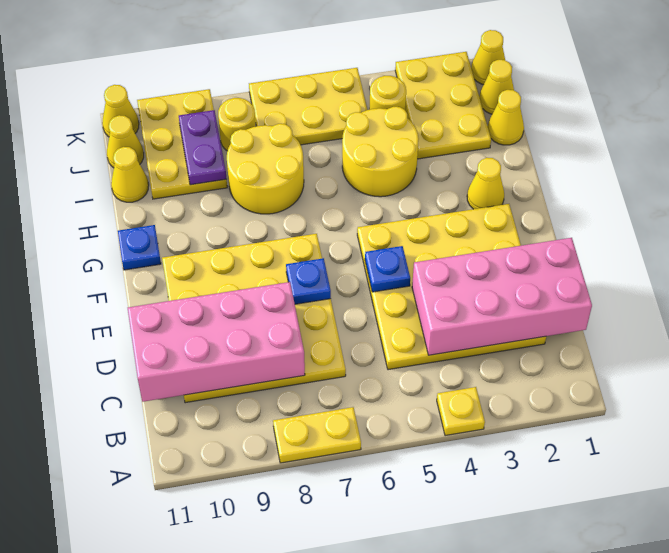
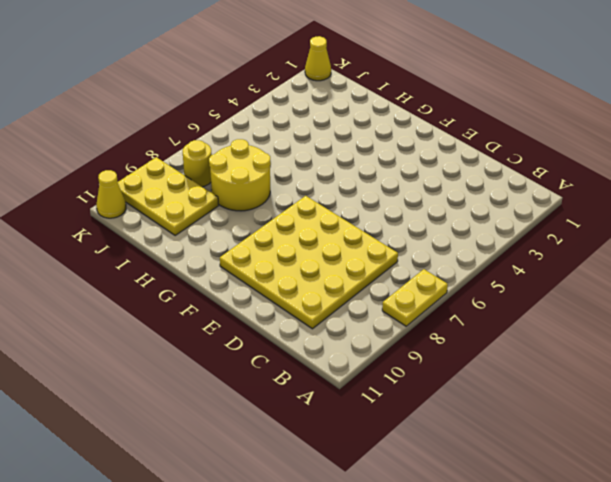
none -> yellow 1x1 plate [437,387,485,436]
none -> yellow 4x4 plate [357,204,546,370]
none -> yellow 1x1 cone [467,158,504,209]

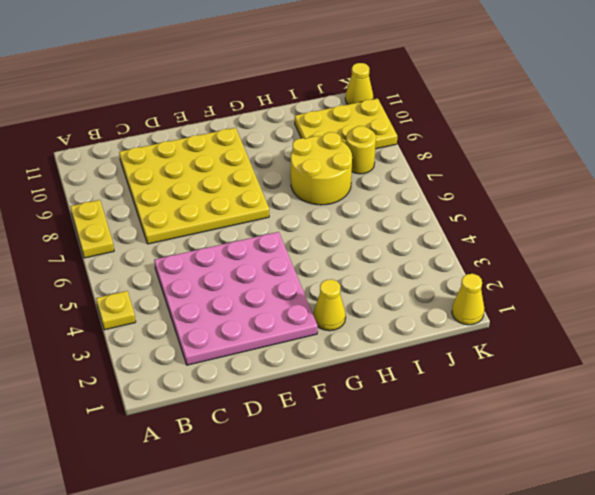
pink 4x4 plate [154,232,318,365] -> yellow 4x4 plate [357,204,546,370]
none -> blue 1x1 plate [118,225,161,270]
none -> yellow 2x2 round brick [342,107,419,197]
none -> yellow 1x1 cone [488,90,524,145]

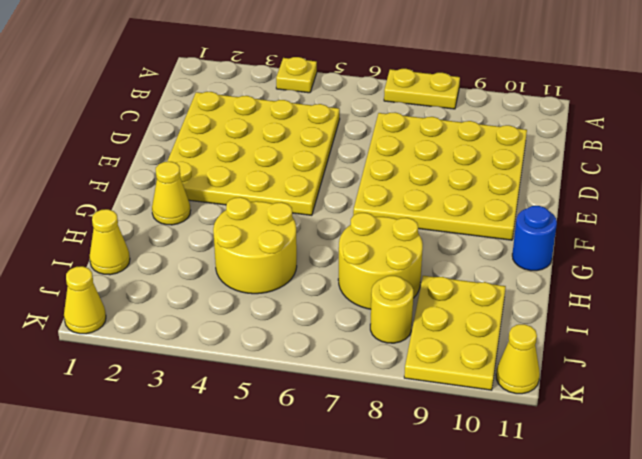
blue 1x1 round brick [512,206,557,271] -> blue 1x1 plate [118,225,161,270]
none -> yellow 2x3 plate [395,52,491,159]
none -> yellow 1x1 cone [111,147,149,202]
none -> yellow 1x1 cone [479,60,514,114]

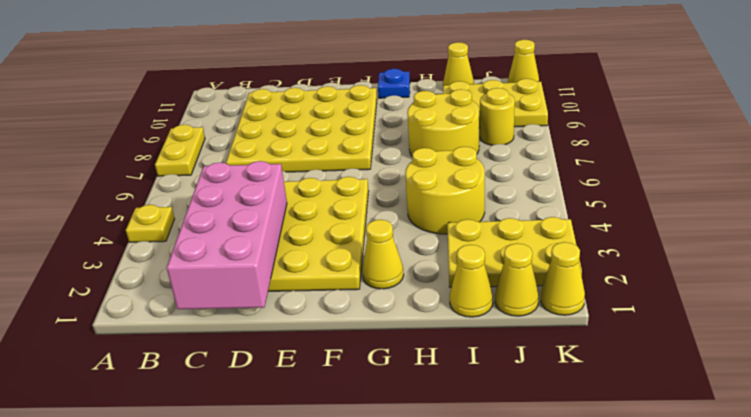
none -> yellow 1x1 round brick [369,76,406,110]
none -> yellow 2x3 plate [249,68,368,145]
none -> yellow 1x1 cone [107,115,144,168]

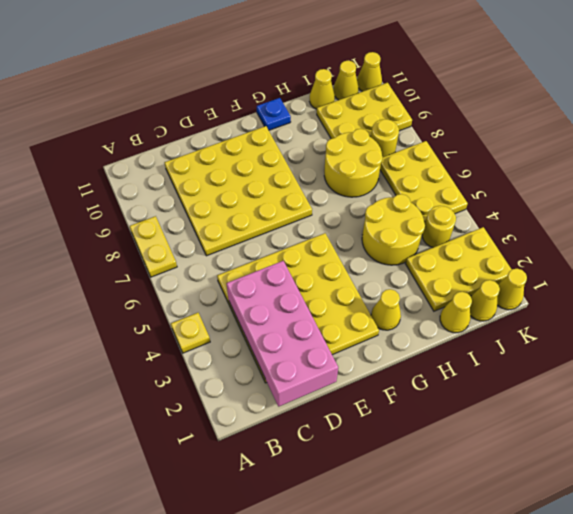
none -> pink 2x4 brick [128,282,305,402]
none -> blue 1x1 plate [365,246,410,292]
none -> blue 1x1 plate [286,258,331,304]

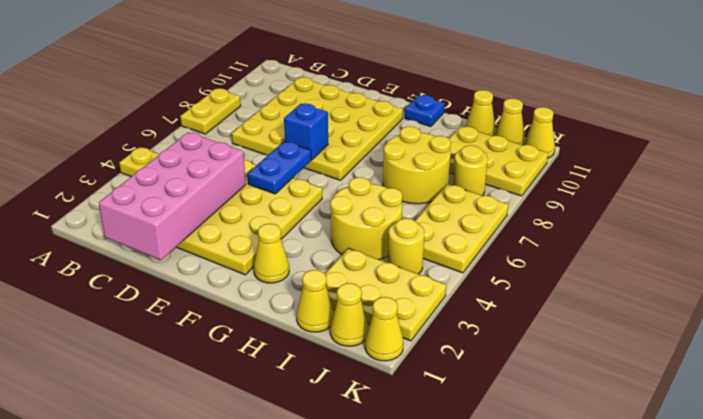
blue 1x2 plate [247,141,311,194] -> blue 1x1 plate [365,246,410,292]
blue 1x1 brick [284,104,328,160] -> blue 1x1 plate [286,258,331,304]
none -> pink 2x4 brick [128,282,305,402]
none -> purple 1x2 plate [179,110,227,185]

